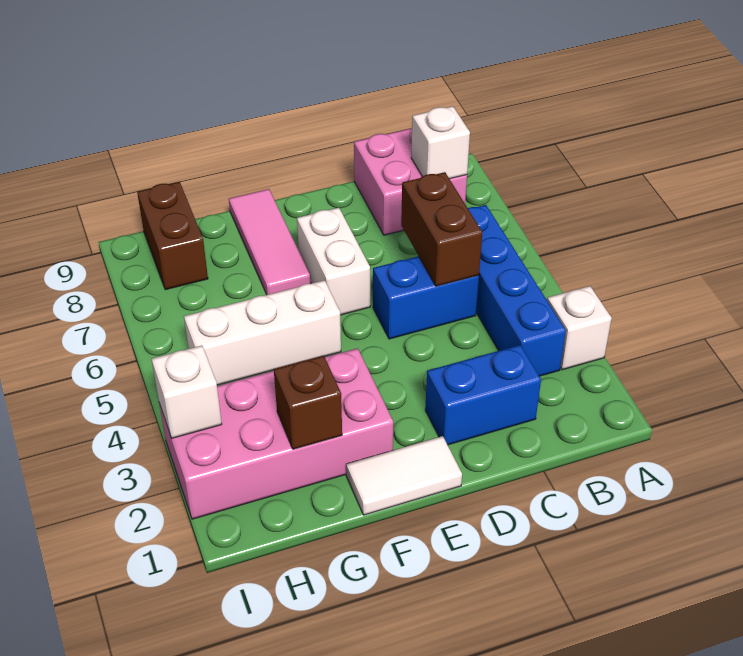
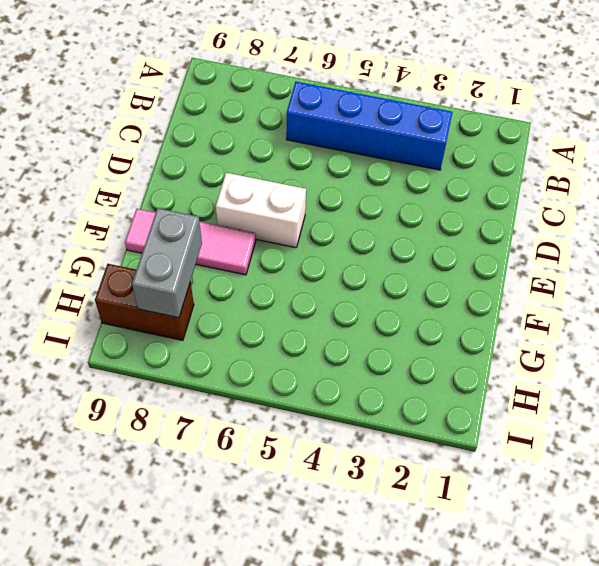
grey 1x2 brick [132,208,202,318] -> none
none -> white 1x1 brick [547,286,612,370]
none -> pink 2x2 brick [354,128,467,235]
none -> blue 1x2 brick [425,345,541,445]

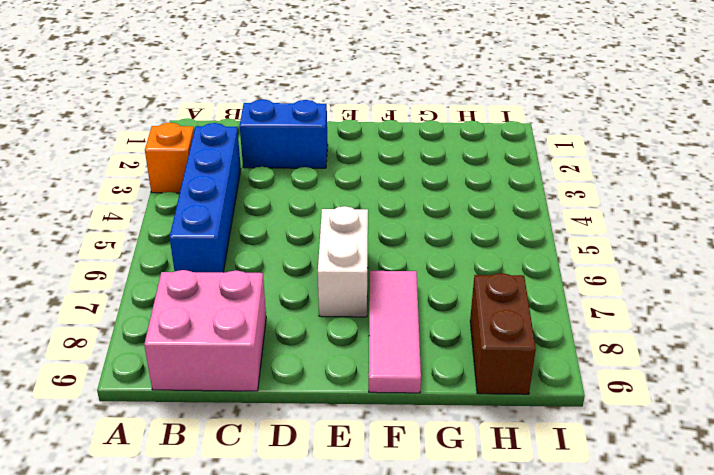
orange 1x1 brick [145,123,194,193] -> white 1x1 brick [547,286,612,370]
none -> blue 1x2 brick [373,256,479,339]
none -> white 1x2 tile [346,436,462,515]
none -> pink 2x4 brick [159,348,393,519]

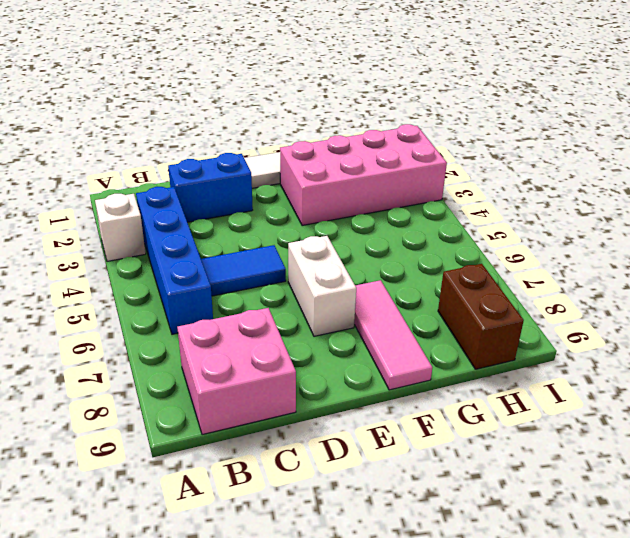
blue 1x2 tile [201,245,286,296] -> blue 1x2 brick [373,256,479,339]
none -> white 1x3 brick [184,280,341,385]
none -> white 1x1 brick [411,106,470,179]
none -> brown 1x2 brick [401,172,482,286]

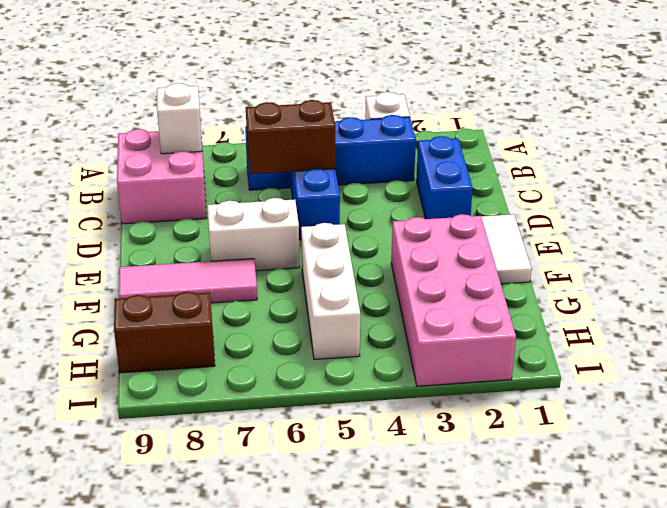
none -> brown 1x1 brick [274,356,342,449]
none -> white 1x1 brick [152,346,222,438]

